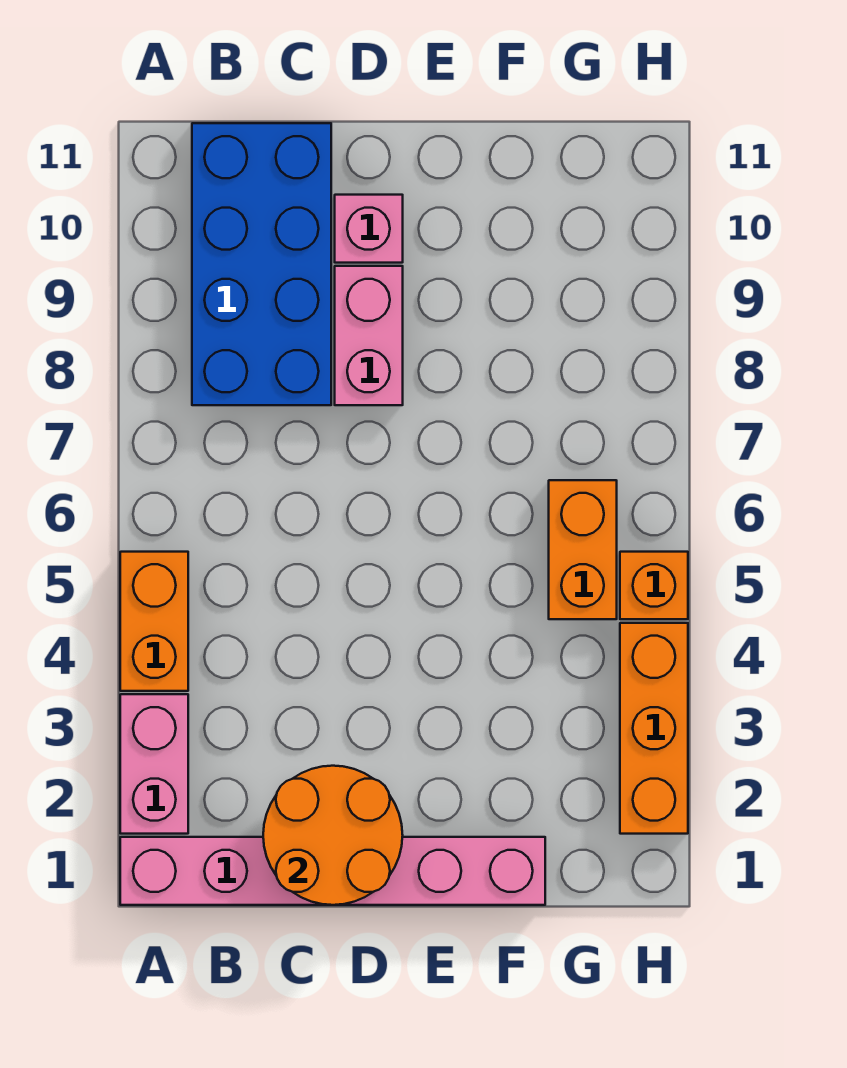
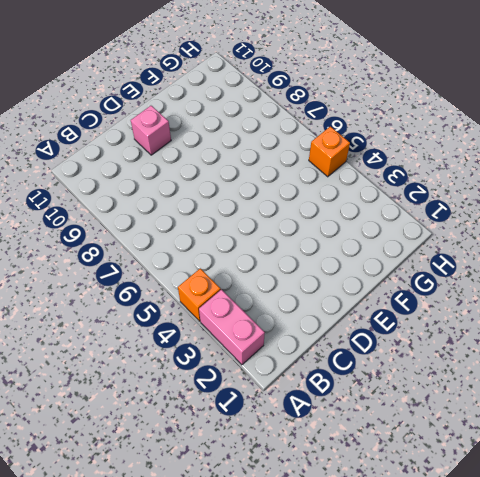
orange 1x1 brick [178,268,221,321] -> orange 1x2 brick [120,552,188,691]
none -> pink 1x6 brick [120,837,545,905]
none -> blue 2x4 brick [192,123,331,405]

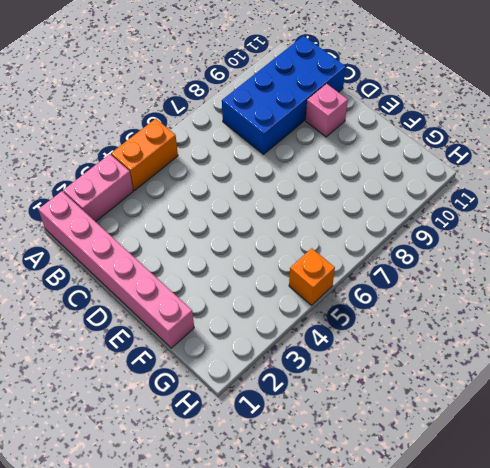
none -> pink 1x2 brick [335,266,403,405]
none -> orange 1x2 brick [549,480,617,619]

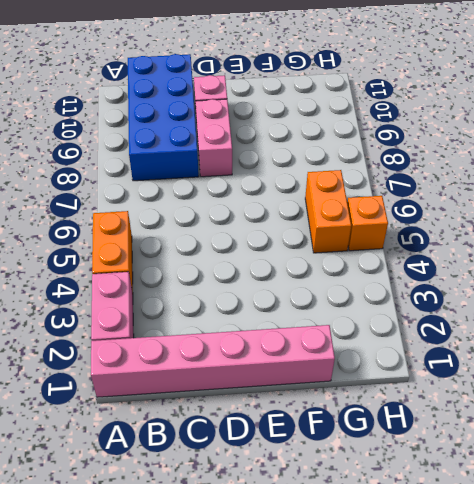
none -> orange 1x3 brick [620,623,688,834]
none -> orange 2x2 round brick [263,766,403,905]

